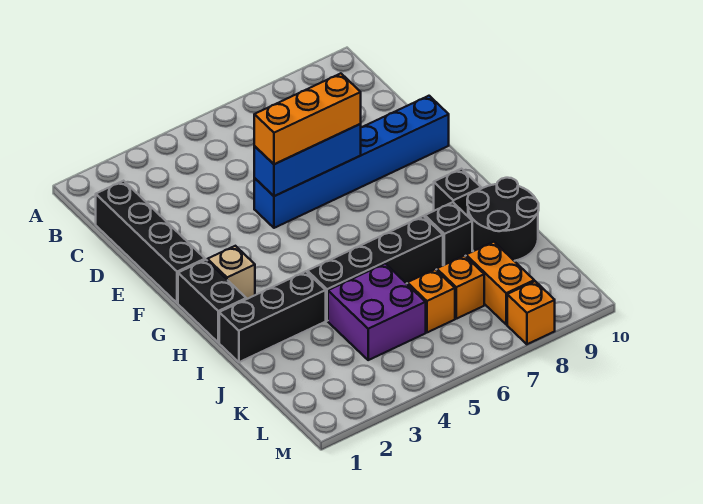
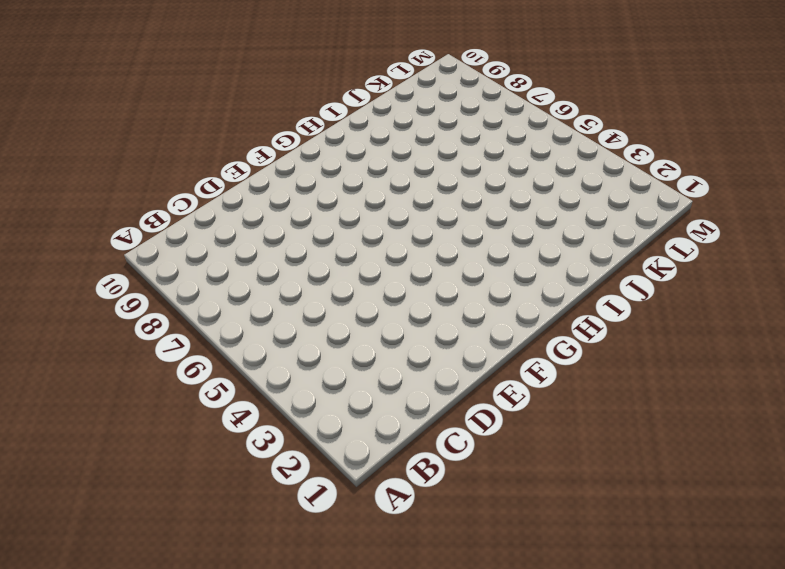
none -> black 1x4 brick [96,181,205,303]
none -> blue 1x6 brick [254,96,449,228]
none -> black 1x2 brick [178,260,246,342]

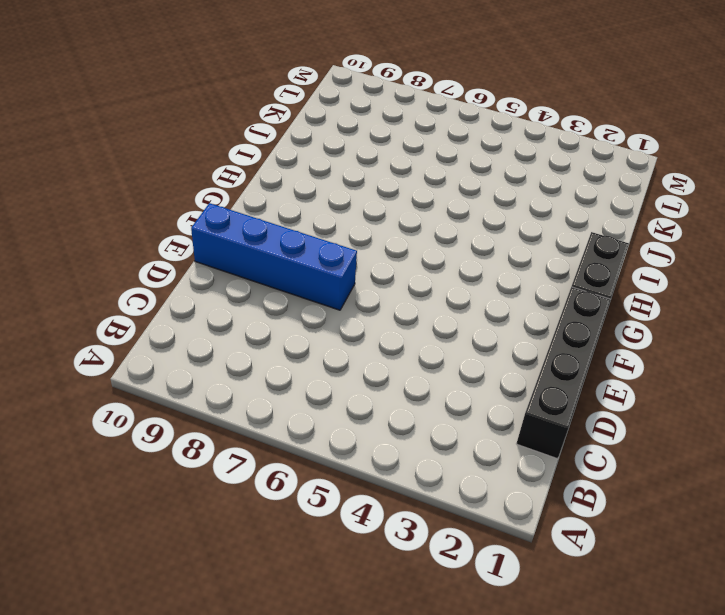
blue 1x4 brick [191,203,357,310] -> blue 1x6 brick [254,96,449,228]
none -> tan 1x1 brick [207,246,255,299]
none -> black 1x1 brick [434,169,481,216]
none -> black 1x3 brick [219,271,326,362]

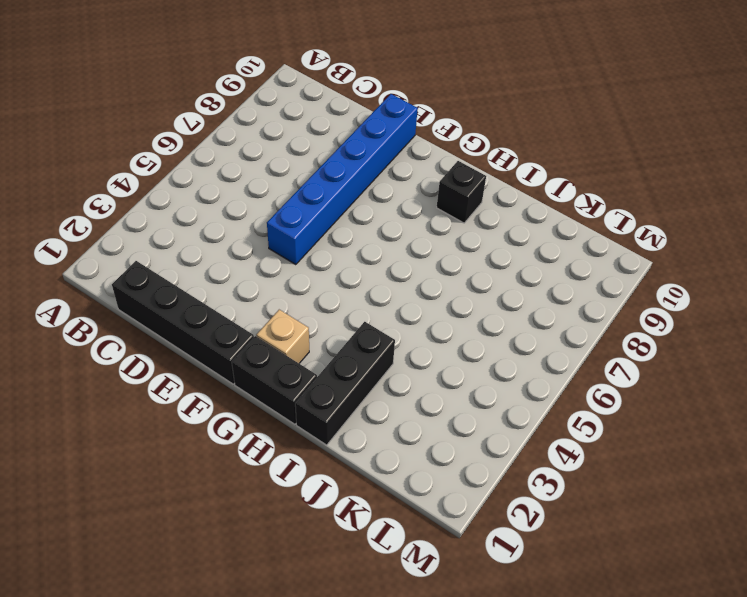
none -> black 1x4 brick [307,216,443,321]
none -> black 1x1 brick [425,202,472,265]
none -> black 2x2 round brick [467,178,539,261]

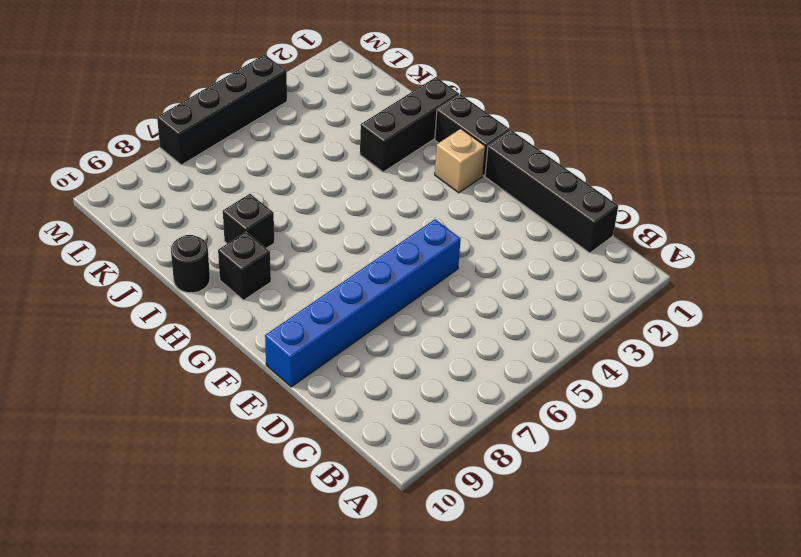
black 1x1 round brick [171,235,210,293] -> black 2x2 round brick [467,178,539,261]
black 1x4 brick [157,55,287,165] -> black 1x4 brick moved to [307,216,443,321]
none -> purple 2x2 brick [328,264,426,360]
none -> orange 1x1 brick [407,269,455,332]
none -> orange 1x1 brick [437,256,484,319]

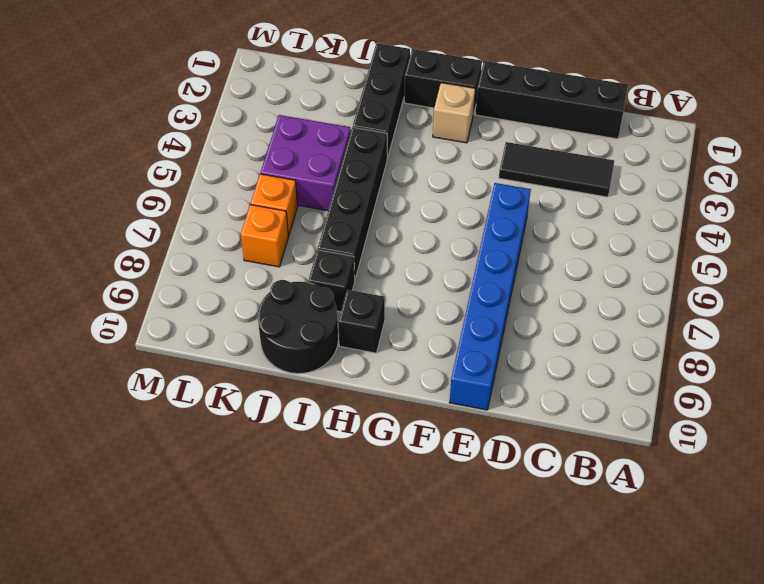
black 1x3 tile [499,142,614,197] -> none
none -> orange 1x2 brick [466,242,534,325]
none -> orange 1x1 brick [507,281,555,344]
none -> blue 1x3 brick [254,124,361,196]

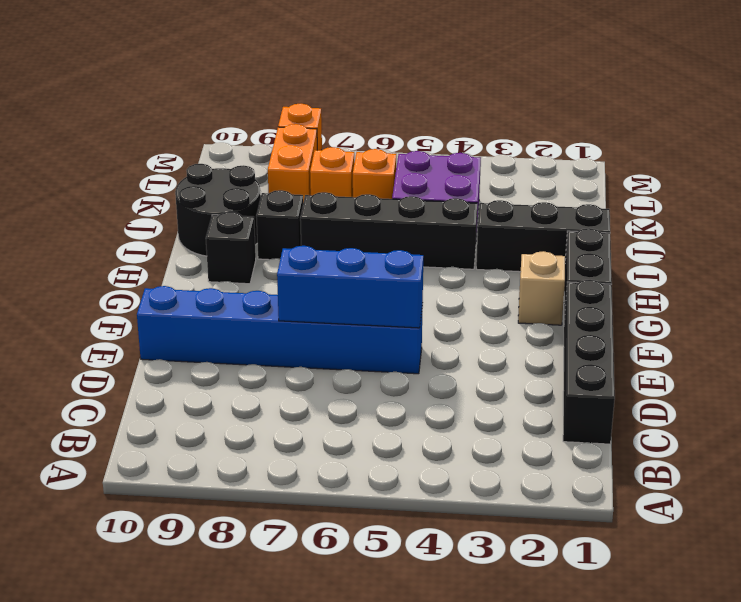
none -> orange 1x3 brick [254,73,361,164]

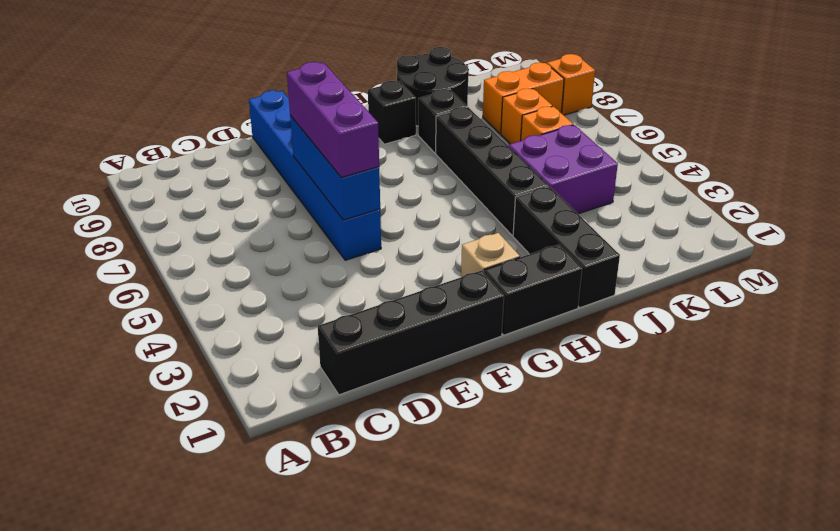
purple 1x3 brick [287,62,379,178] -> orange 1x3 brick [254,73,361,164]

